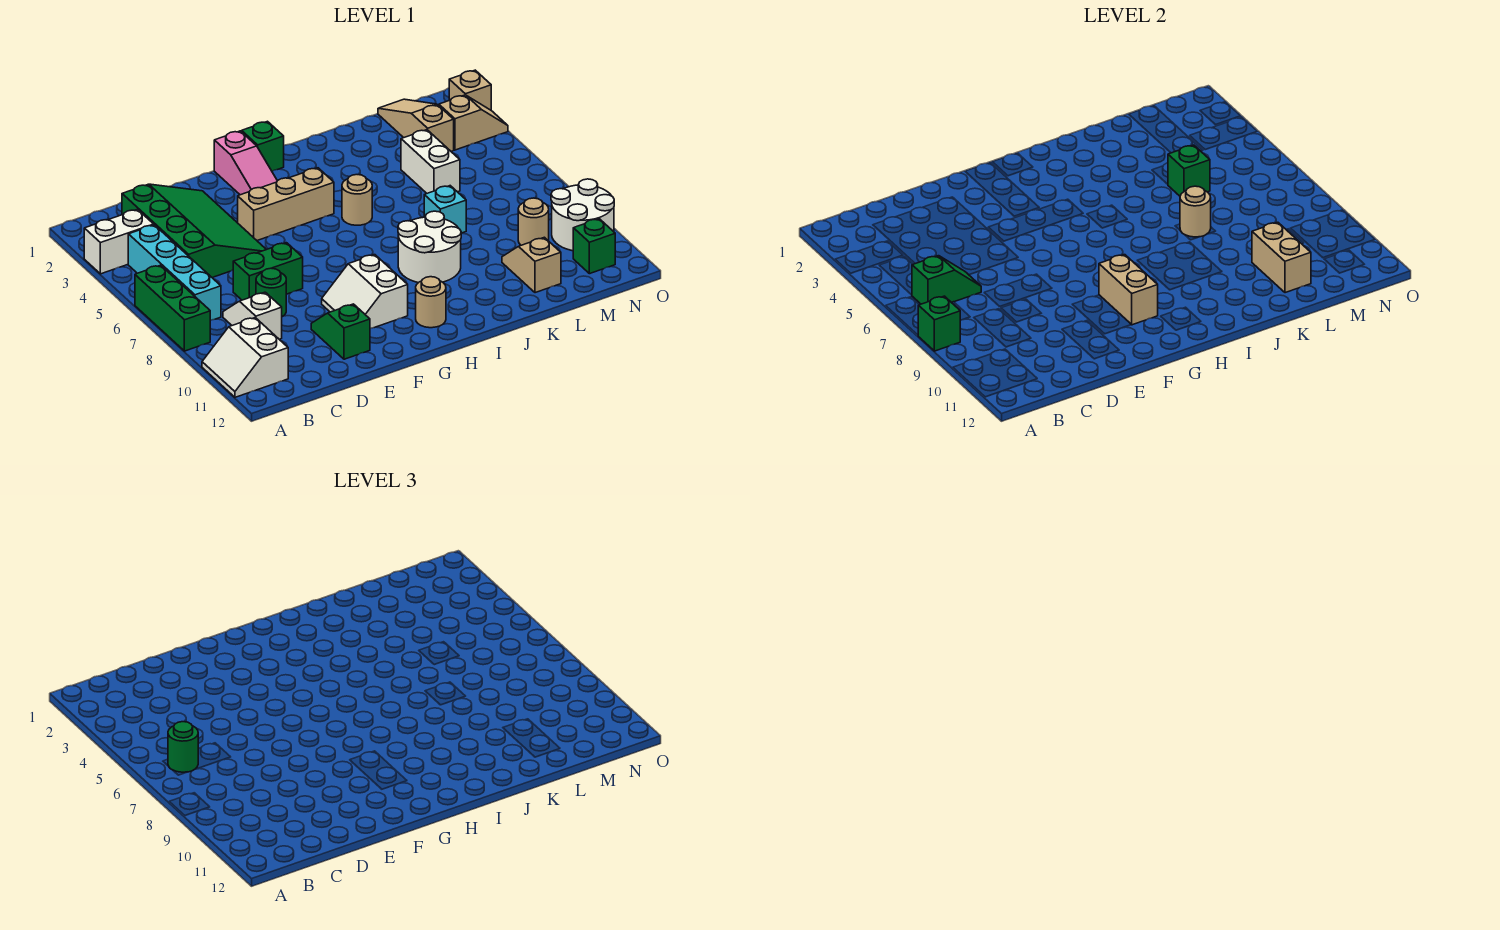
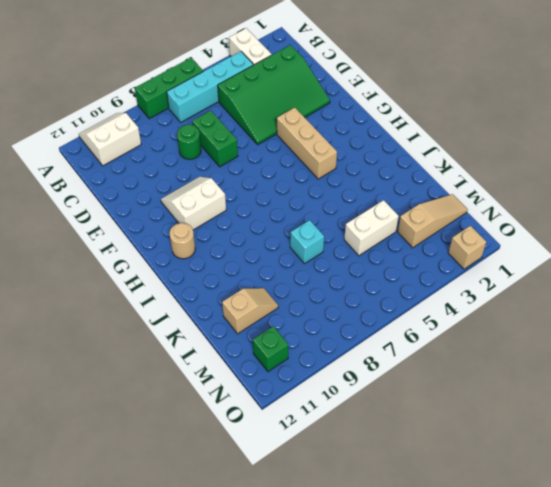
none -> white 1x2 slope [223,292,282,339]
none -> green 1x2 slope [311,304,370,359]
none -> pink 1x3 slope [214,131,277,195]
none -> green 1x1 brick [242,121,284,171]

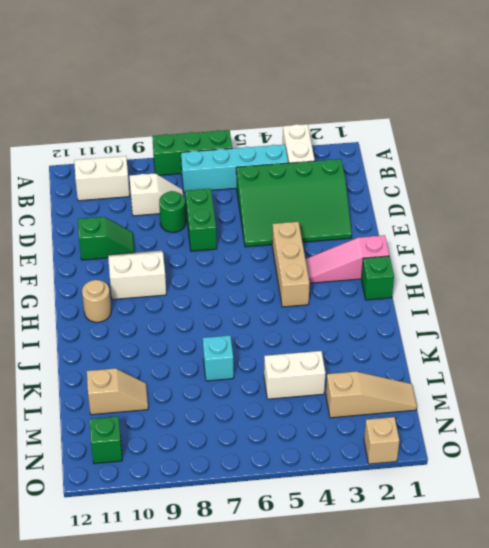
none -> tan 1x1 round brick [342,175,372,225]
none -> white 2x2 round brick [398,211,461,283]
none -> tan 1x1 round brick [518,198,549,245]
none -> tan 1x2 slope [439,95,508,150]

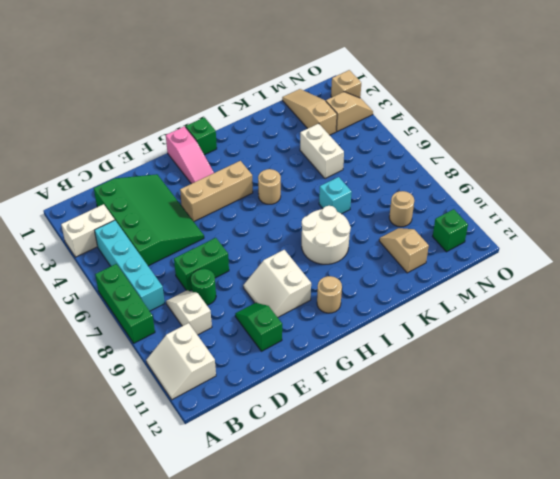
none -> white 2x2 round brick [551,179,614,251]
none -> green 1x1 brick [918,296,960,351]
none -> green 1x2 slope [912,256,981,304]
none -> tan 1x2 brick [1099,255,1158,325]

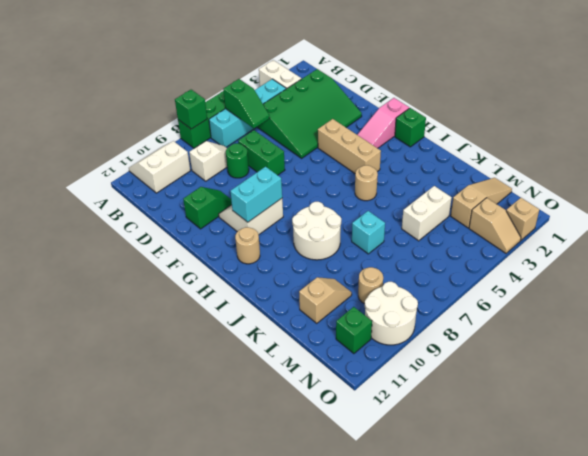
cyan 1x2 brick [230,167,282,222] -> tan 1x2 brick [1099,255,1158,325]
none -> tan 1x1 round brick [1180,186,1211,237]
none -> green 1x1 brick [1168,145,1210,196]
none -> tan 1x2 brick [1252,222,1311,293]
none -> green 1x1 round brick [168,722,198,772]

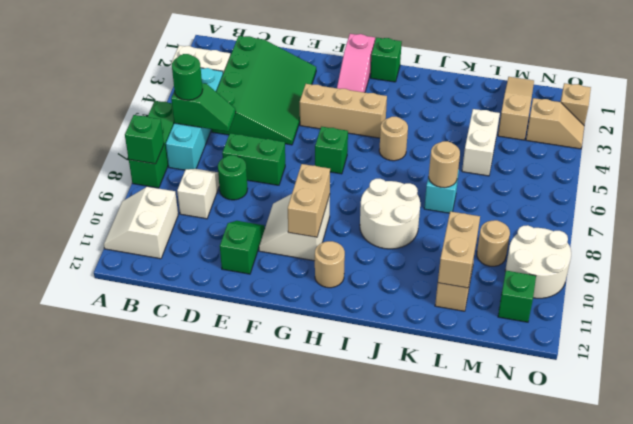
green 1x1 brick [315,127,348,174] -> green 1x1 brick moved to [1168,145,1210,196]

